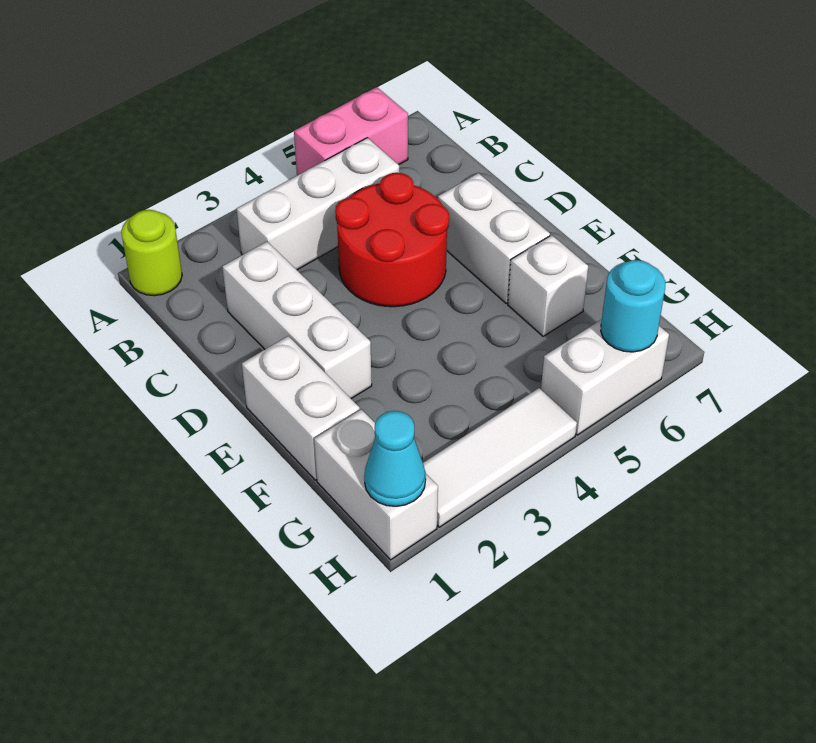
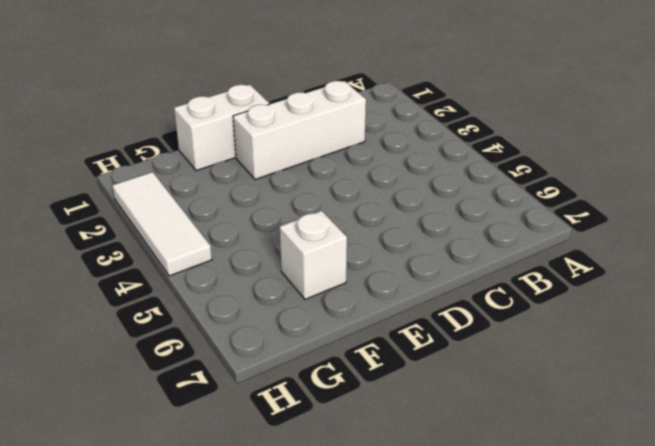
none -> lime 1x1 round brick [121,210,182,296]
none -> pink 1x2 brick [294,87,408,175]
none -> white 1x3 brick [237,138,399,270]

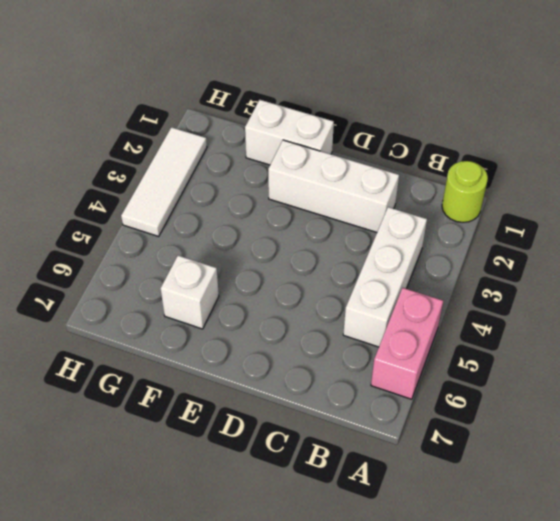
none -> red 2x2 round brick [335,173,449,307]
none -> white 1x2 brick [438,173,550,303]
none -> white 1x2 brick [314,409,438,560]

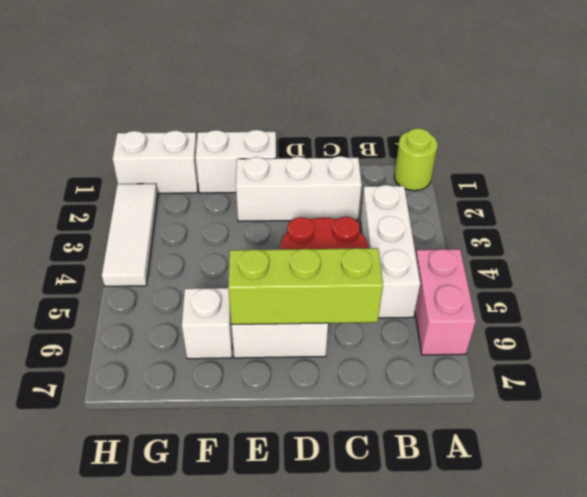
lime 1x3 brick [228,248,383,325] -> none
none -> white 1x2 brick [541,319,669,435]
none -> cyan 1x1 cone [364,411,426,506]
none -> cyan 1x1 round brick [601,260,665,352]

